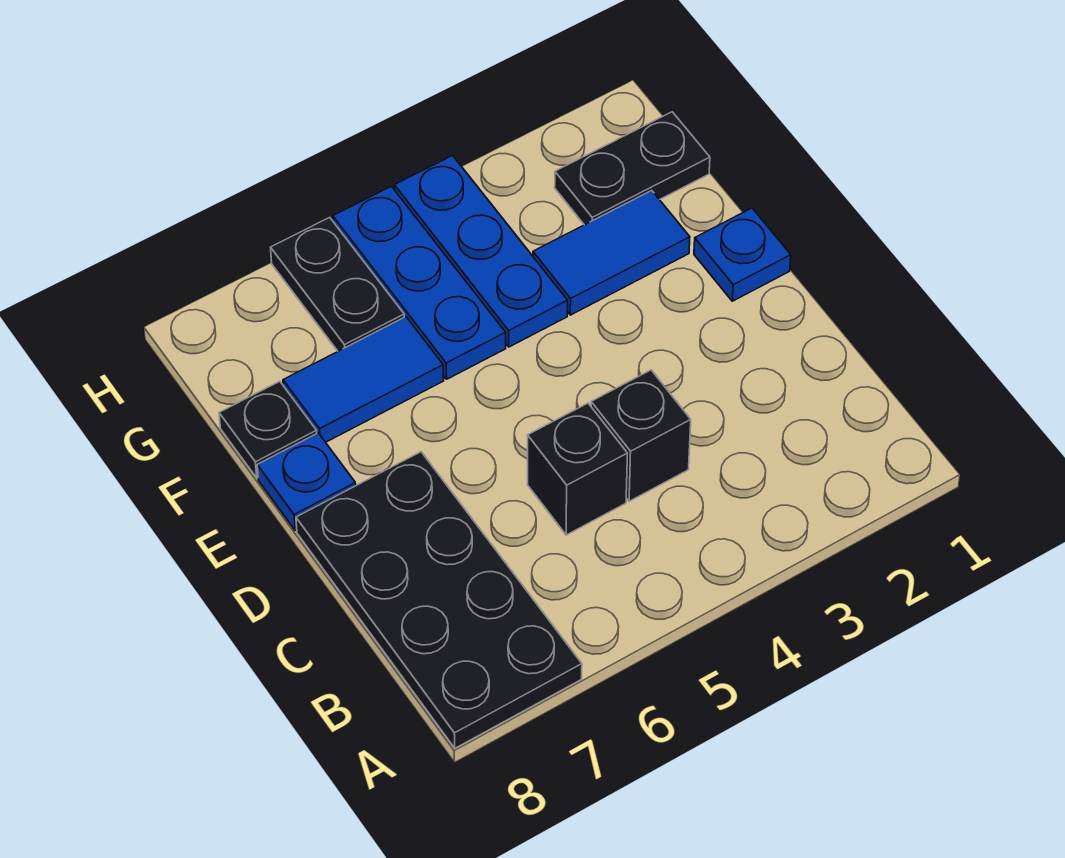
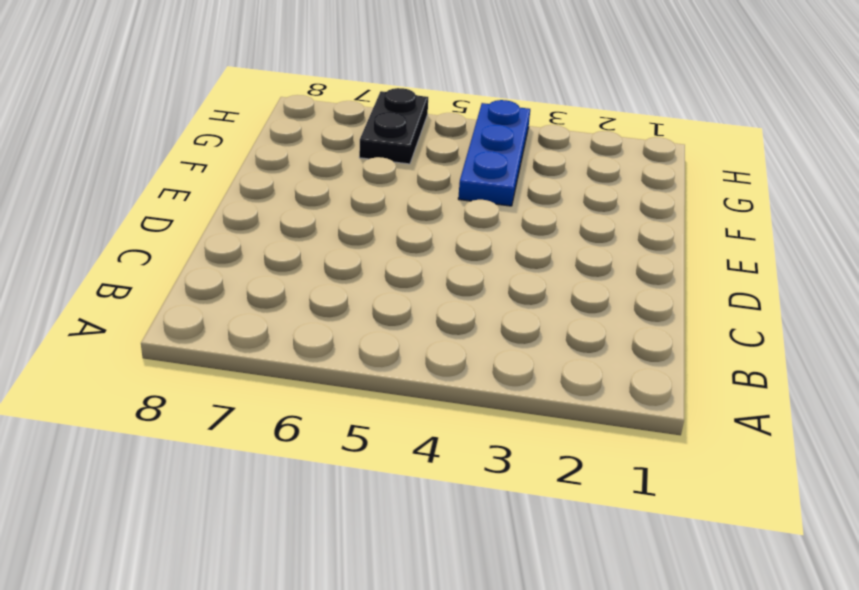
none -> black 2x4 plate [296,452,582,748]
none -> black 1x1 brick [591,370,691,501]
none -> black 1x1 brick [528,403,627,535]

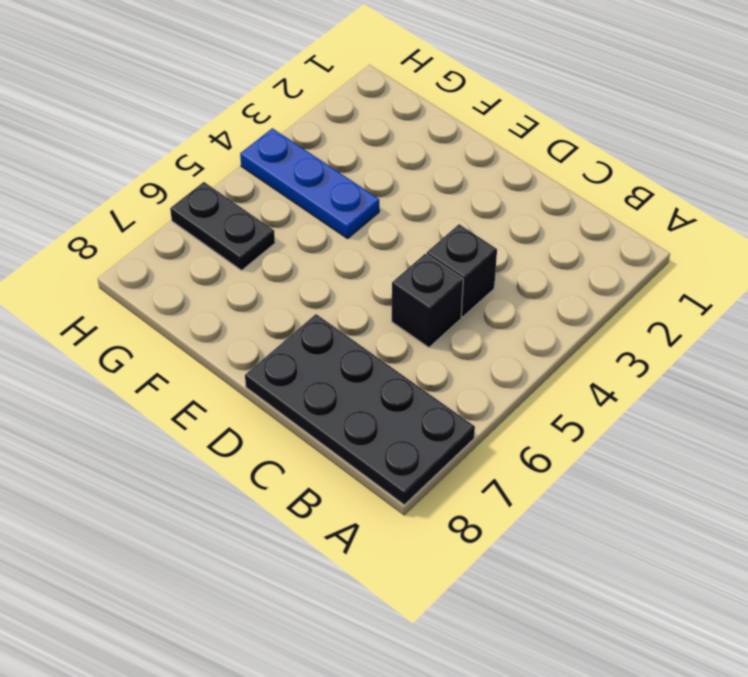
none -> blue 1x1 plate [694,208,791,301]
none -> blue 1x1 plate [257,433,356,530]
none -> blue 1x2 tile [533,190,690,315]

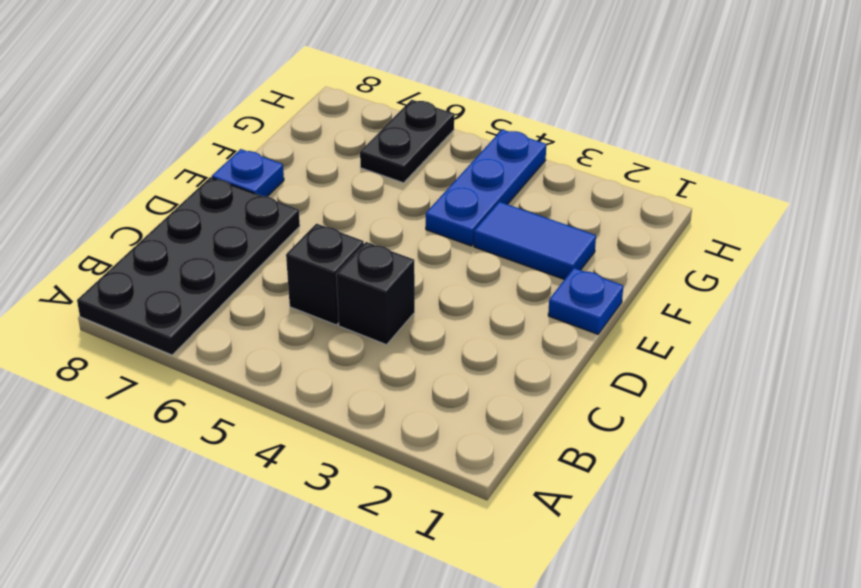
none -> blue 1x3 plate [333,186,506,379]
none -> blue 1x2 tile [283,317,444,442]
none -> black 1x1 plate [219,381,317,478]

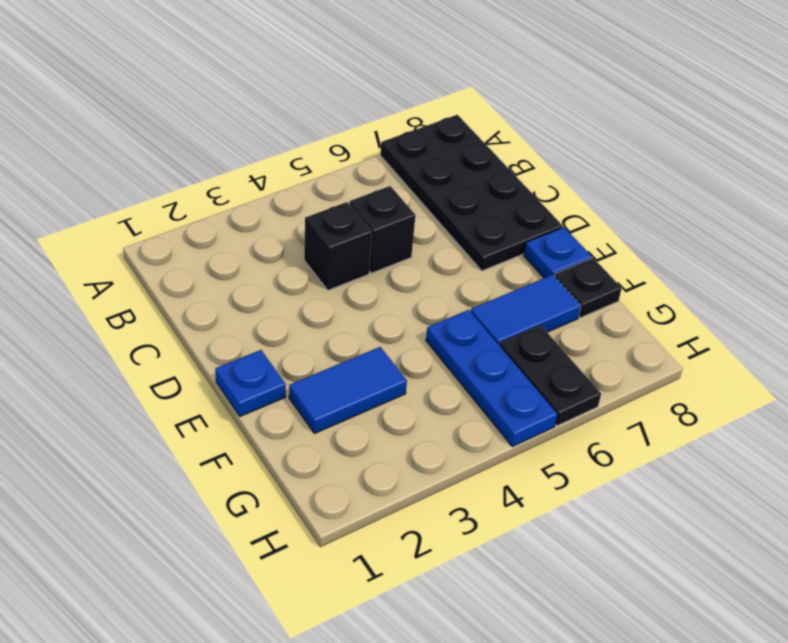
none -> blue 1x3 plate [394,156,568,347]
none -> black 1x2 plate [555,112,710,225]

